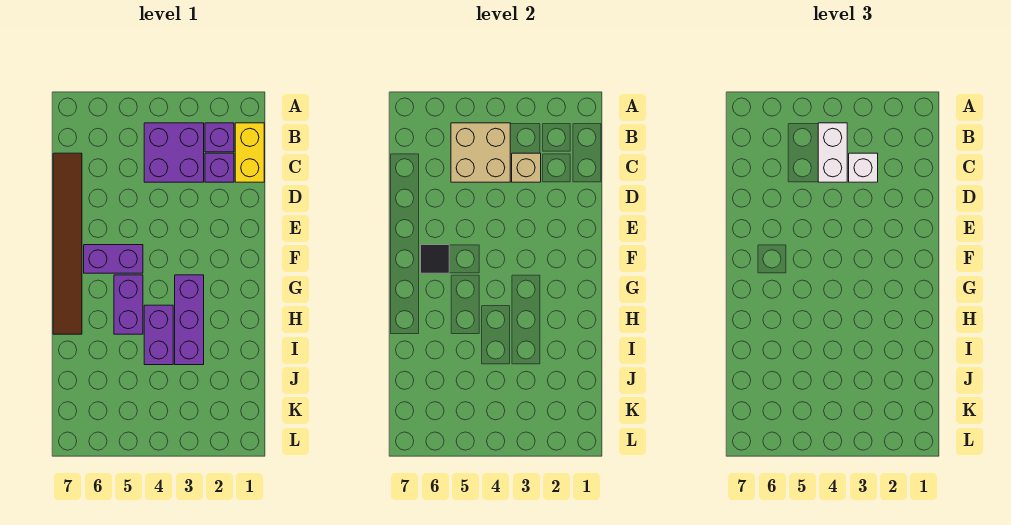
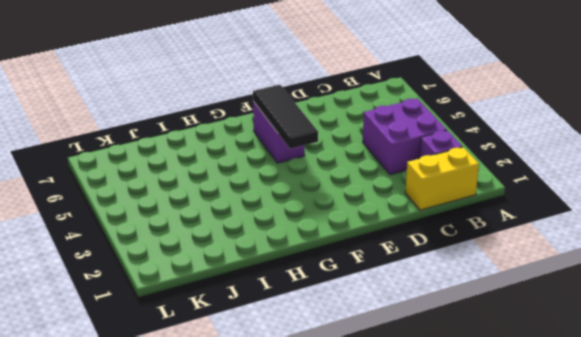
black 1x3 tile [253,85,318,149] -> black 1x1 tile [421,245,449,273]
none -> purple 1x1 brick [205,153,234,182]
none -> brown 1x6 tile [53,153,82,334]
none -> purple 1x3 brick [175,275,204,365]

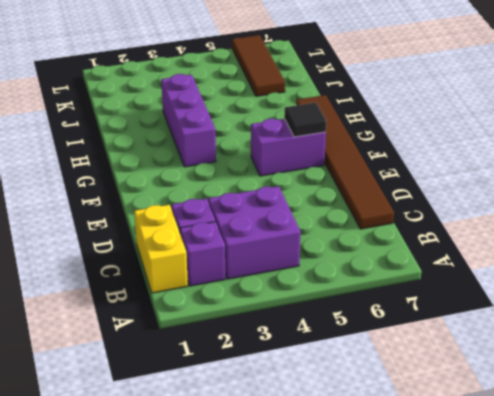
brown 1x3 tile [232,35,285,96] -> none
none -> purple 1x2 brick [114,275,143,334]
none -> purple 1x2 brick [144,305,173,365]
none -> tan 2x2 brick [451,123,510,182]

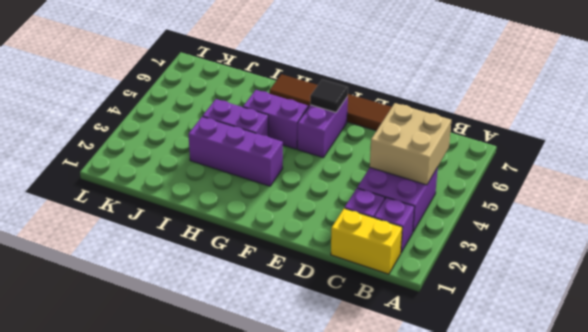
none -> tan 1x1 brick [512,153,541,182]
none -> white 1x2 brick [818,123,847,182]
none -> white 1x1 brick [849,153,878,182]

